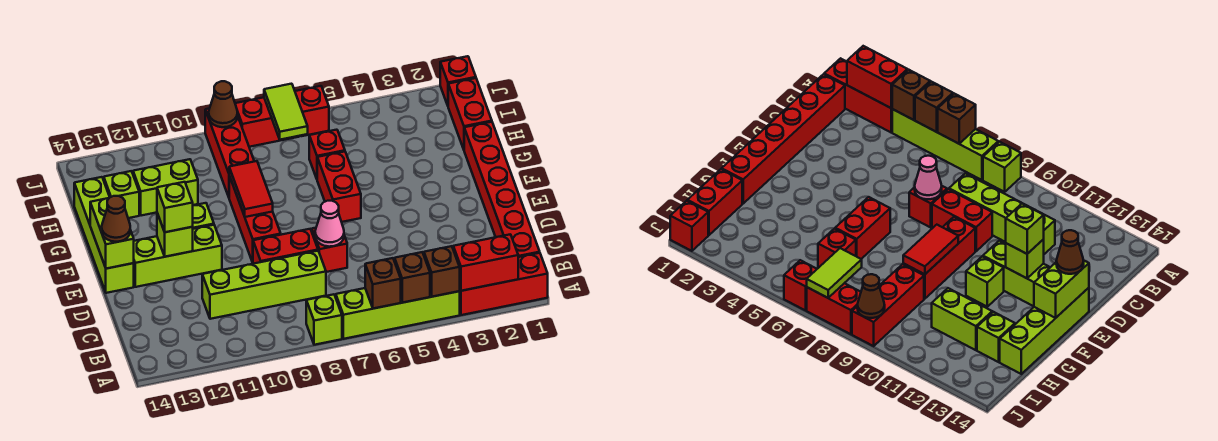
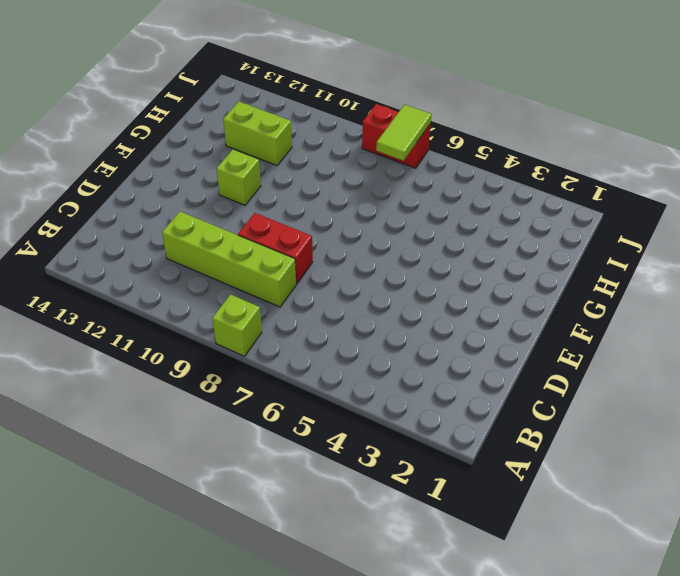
none -> red 1x3 brick [460,253,548,315]
none -> lime 1x4 brick [336,288,460,339]
none -> red 1x6 brick [464,122,540,257]
none -> red 1x1 brick [312,228,347,272]

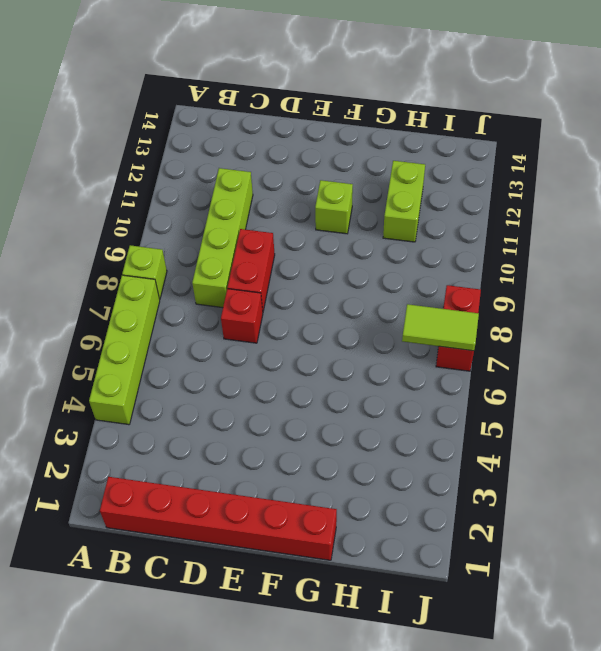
none -> red 1x3 brick [460,253,548,315]
none -> red 1x3 brick [229,176,281,262]
none -> lime 1x3 brick [134,225,222,287]
none -> lime 1x4 brick [74,177,134,293]

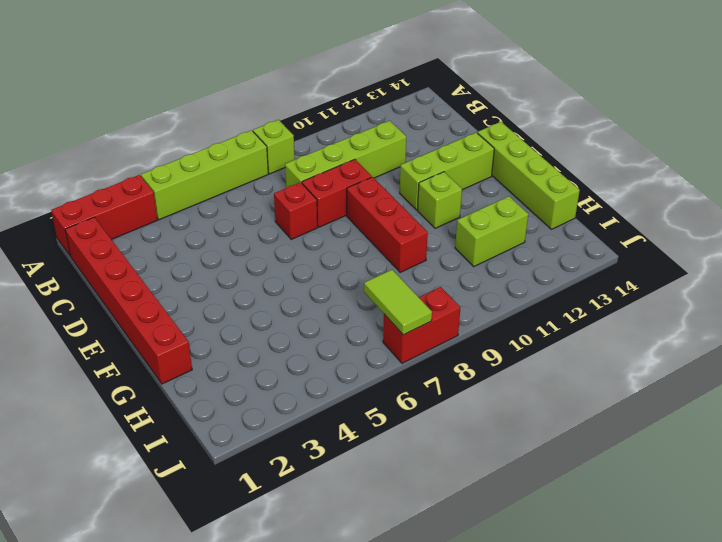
none -> red 1x2 brick [317,152,361,222]
none -> red 1x2 brick [448,78,492,149]
none -> red 1x1 brick [309,130,345,179]
none -> red 1x3 brick [205,109,254,197]

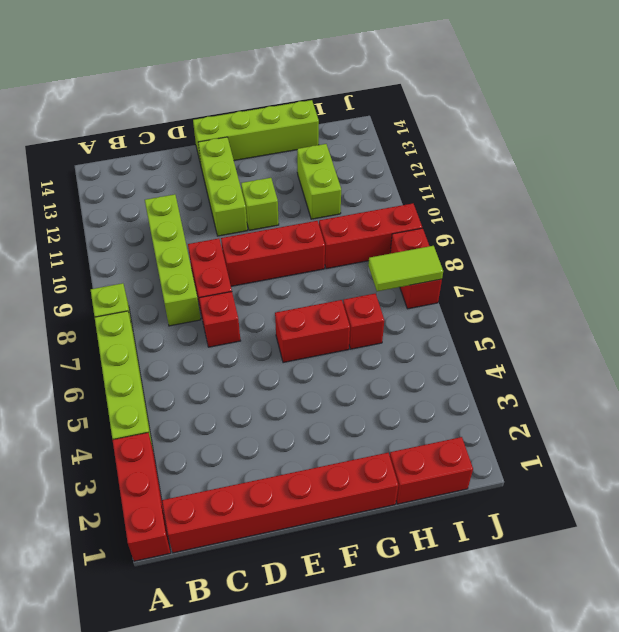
none -> lime 1x1 brick [104,171,139,218]
none -> red 1x1 brick [440,56,476,105]
none -> red 1x1 brick [295,86,329,136]
none -> red 1x2 brick [453,234,518,291]

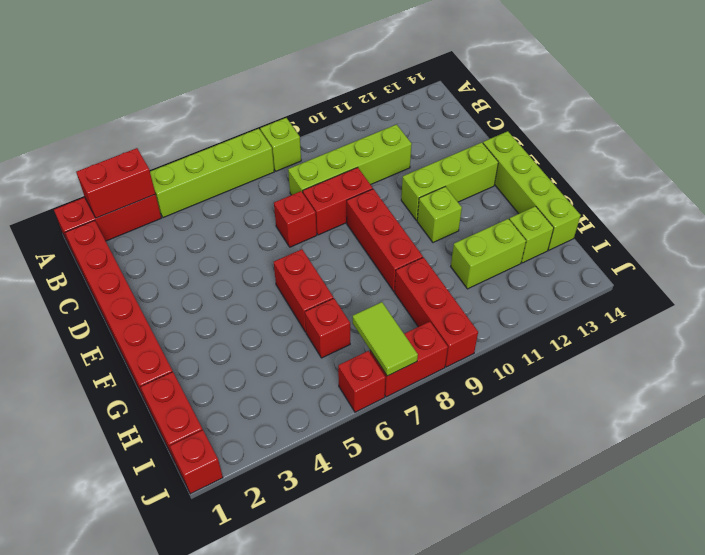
none -> brown 1x1 brick [424,246,460,297]
none -> brown 1x1 brick [395,252,430,303]
none -> brown 1x1 brick [365,258,401,309]
none -> pink 1x1 cone [315,201,344,247]

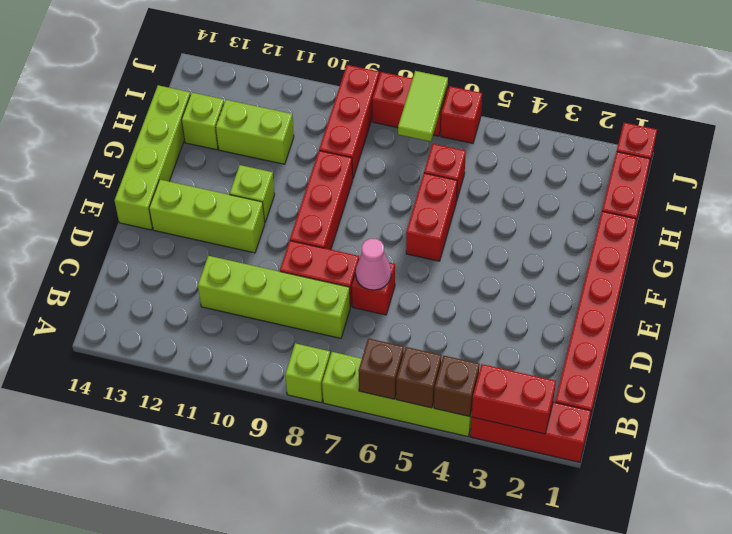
none -> lime 1x1 brick [157,213,193,257]
none -> lime 1x2 brick [90,198,134,269]
none -> red 1x2 tile [229,161,273,217]
none -> brown 1x1 cone [209,81,238,127]

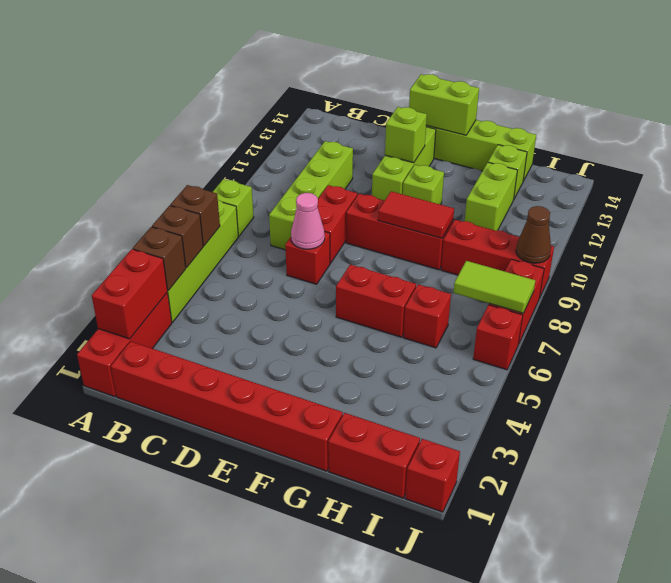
none -> lime 1x1 brick [157,182,193,232]
none -> brown 1x1 cone [102,196,130,242]

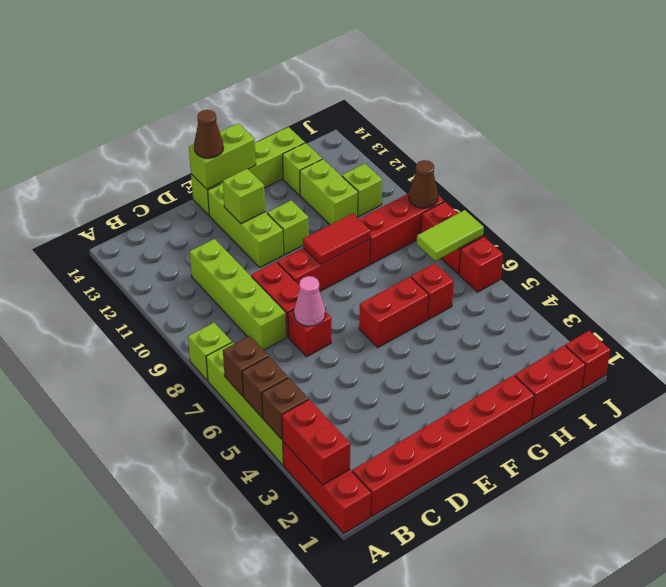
lime 1x1 brick [342,164,382,216] -> lime 1x1 brick moved to [157,182,193,232]

